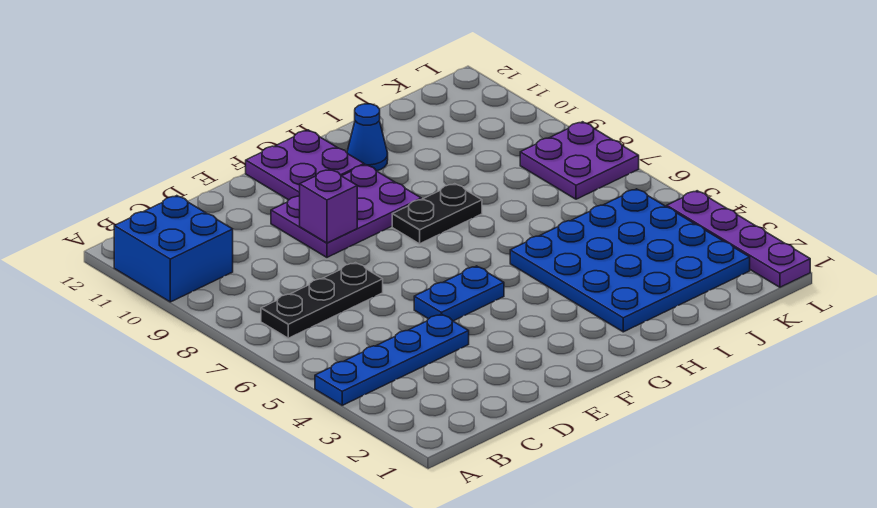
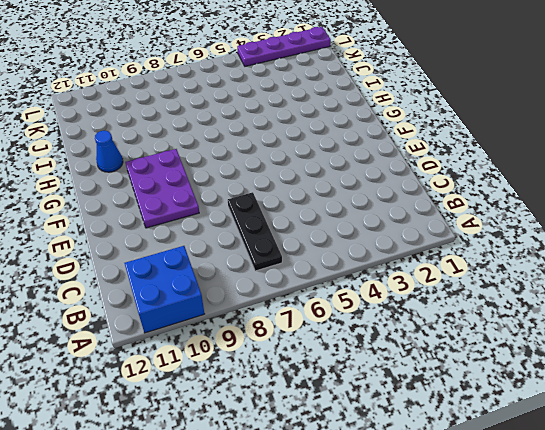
none -> blue 1x4 plate [315,314,469,405]
none -> blue 1x2 plate [414,266,504,321]
none -> purple 2x2 plate [246,130,364,200]

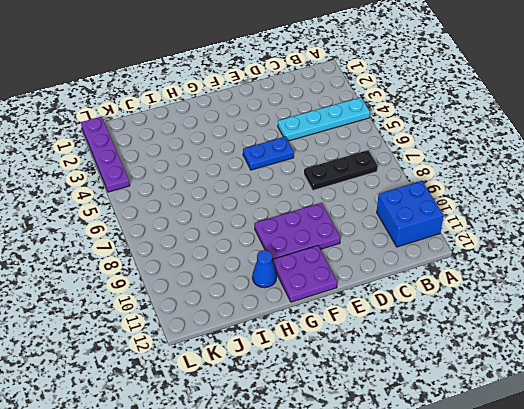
cyan 1x4 plate [278,98,370,141] -> blue 1x4 plate [315,314,469,405]
none -> black 1x2 plate [392,184,482,244]
none -> blue 4x4 plate [510,189,750,332]
none -> purple 2x2 plate [520,122,639,199]

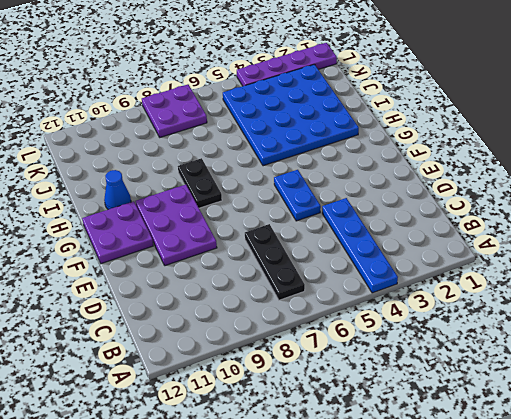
none -> blue 2x2 brick [114,196,233,302]
none -> purple 1x1 brick [300,169,357,243]

